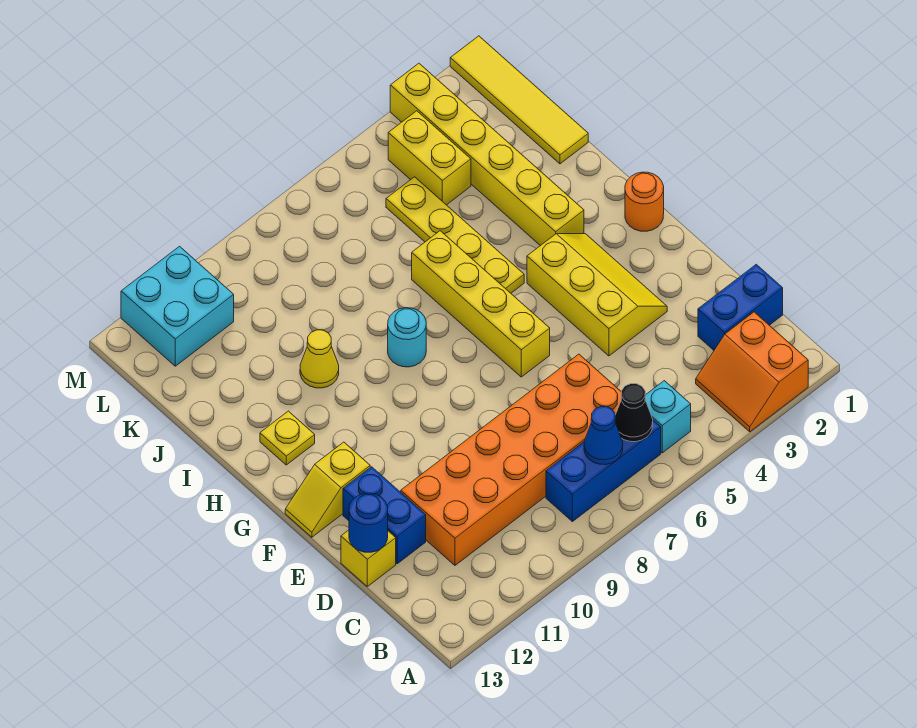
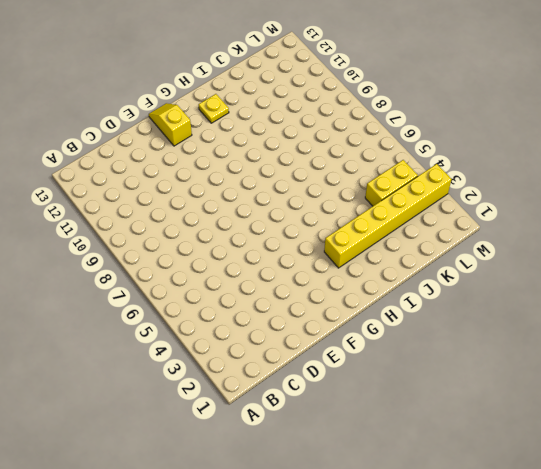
none -> orange 2x2 slope [696,312,808,432]
none -> cyan 1x1 brick [645,381,691,453]
none -> blue 1x3 brick [546,420,661,522]

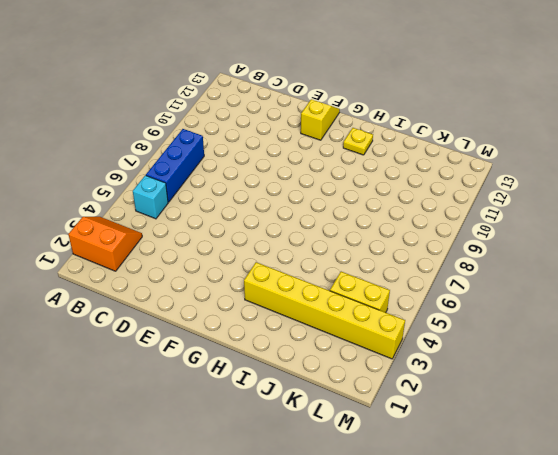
none -> blue 1x2 brick [698,264,783,350]
none -> orange 2x6 brick [401,354,622,565]
none -> blue 1x2 brick [343,467,426,564]

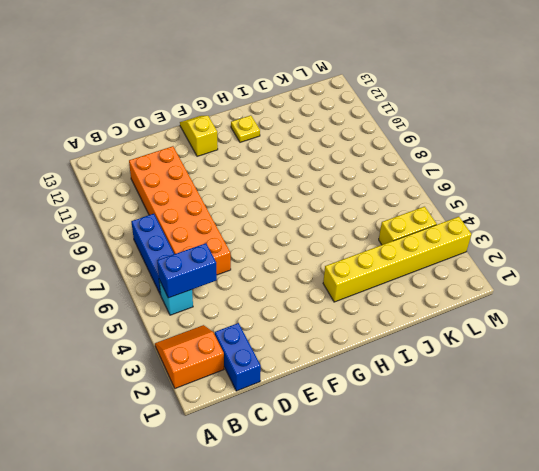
blue 1x2 brick [157,243,217,298] -> blue 1x2 brick moved to [343,467,426,564]
none -> yellow 1x1 brick [341,530,396,587]
none -> yellow 2x3 slope [527,234,667,356]
none -> yellow 1x4 brick [412,231,550,377]

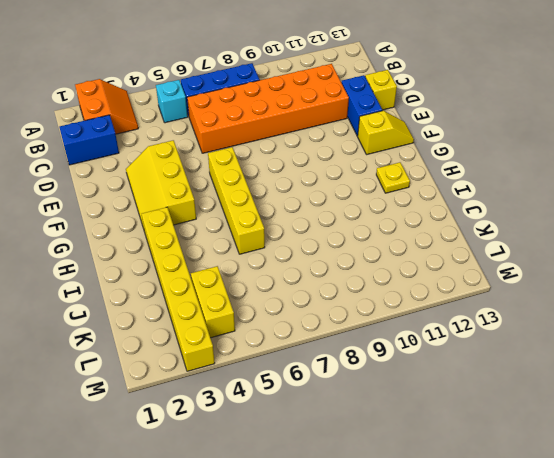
none -> orange 1x1 round brick [625,172,664,231]
none -> yellow 1x4 plate [386,177,524,293]
none -> cyan 1x1 round brick [388,308,426,367]

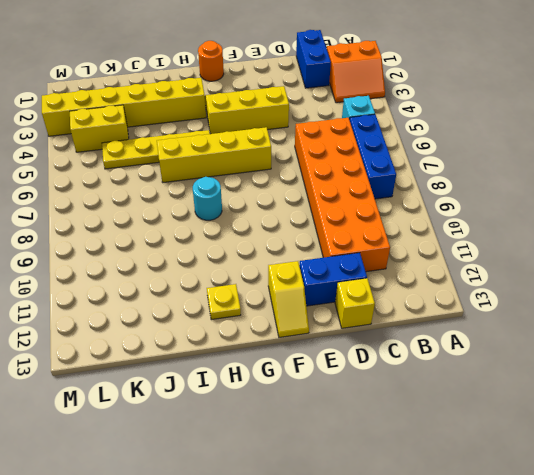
none -> yellow 1x1 cone [300,330,339,388]
none -> yellow 1x4 tile [450,36,588,164]
none -> cyan 2x2 brick [121,246,234,366]

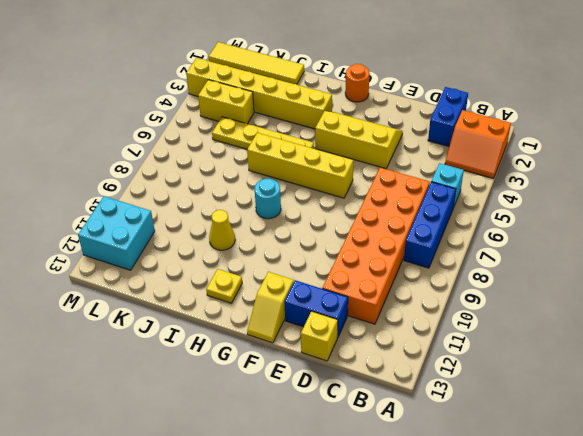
none -> black 1x1 cone [615,384,653,442]
none -> blue 1x1 cone [584,407,623,465]
none -> blue 1x1 round brick [349,493,388,552]

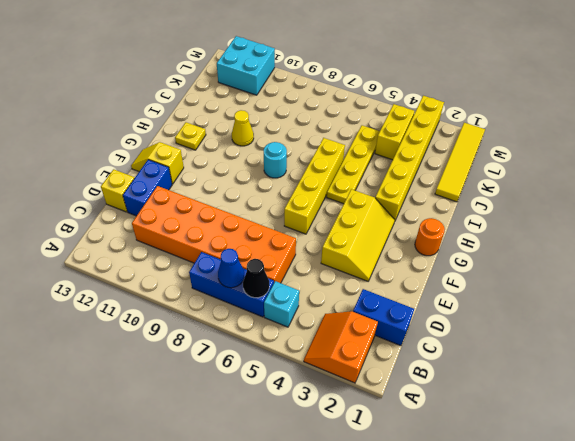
none -> blue 1x1 round brick [349,493,388,552]

